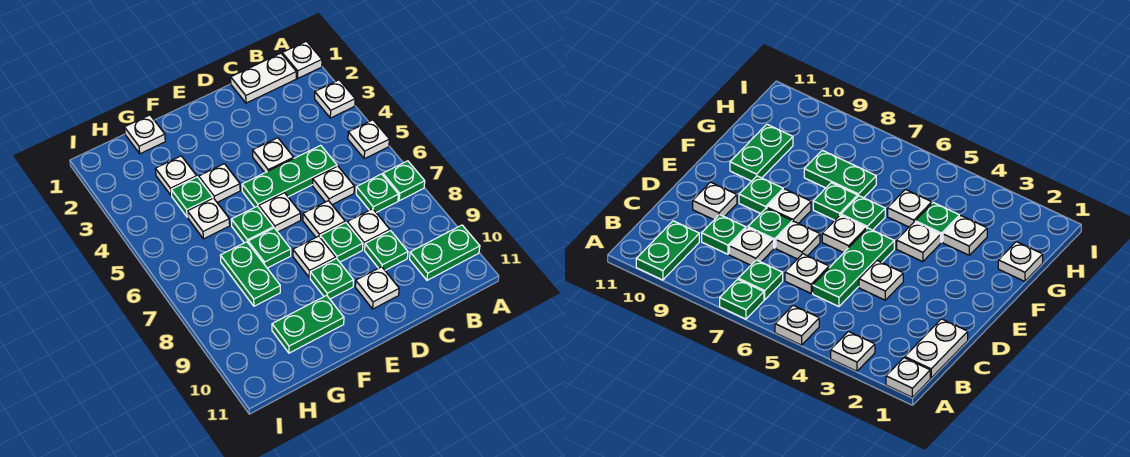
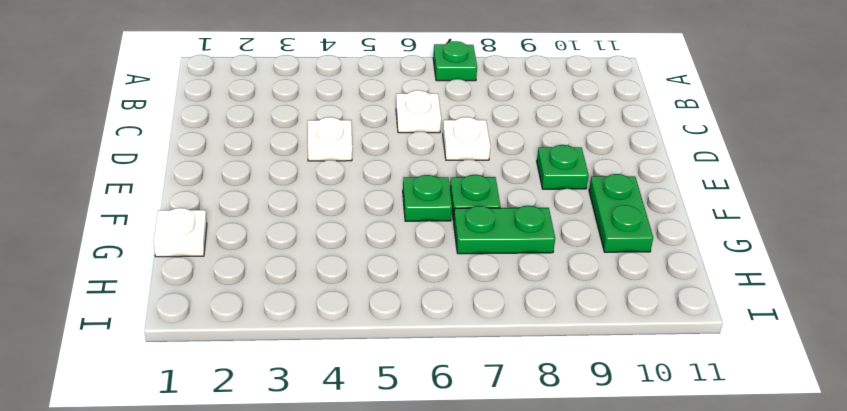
none -> white 1x1 plate [282,41,322,78]
none -> white 1x1 plate [315,80,355,118]
none -> white 1x1 plate [348,120,389,159]

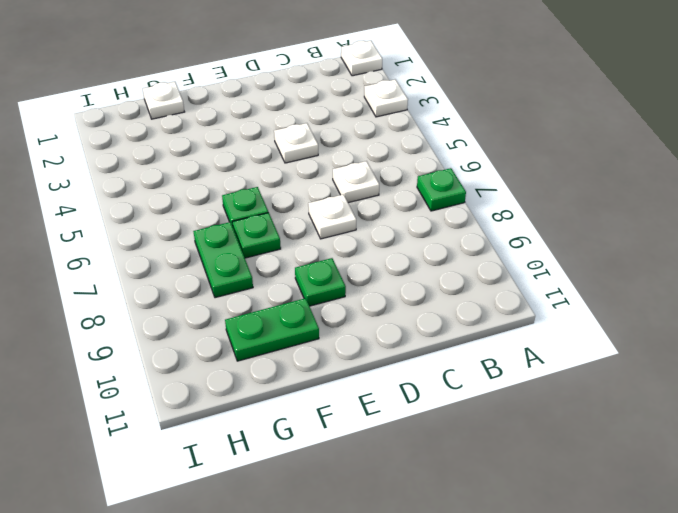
none -> white 1x1 plate [348,120,389,159]
none -> green 1x2 plate [410,225,480,280]
none -> white 1x2 plate [231,53,296,103]

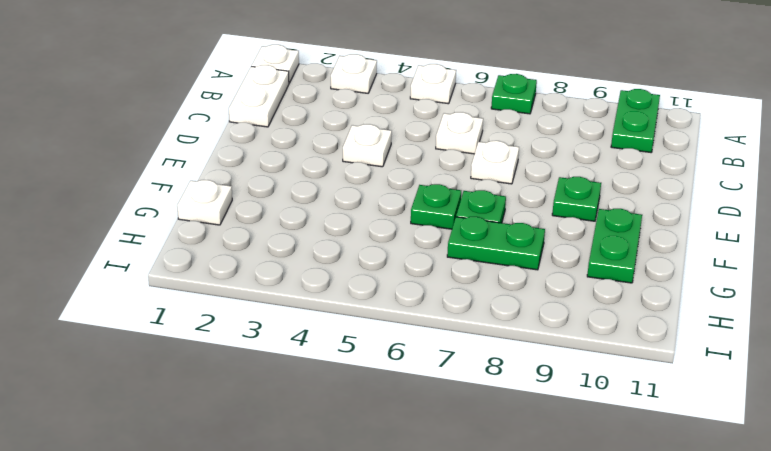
none -> green 1x1 plate [356,174,398,213]
none -> green 1x3 plate [242,145,337,207]
none -> white 1x1 plate [347,209,390,250]

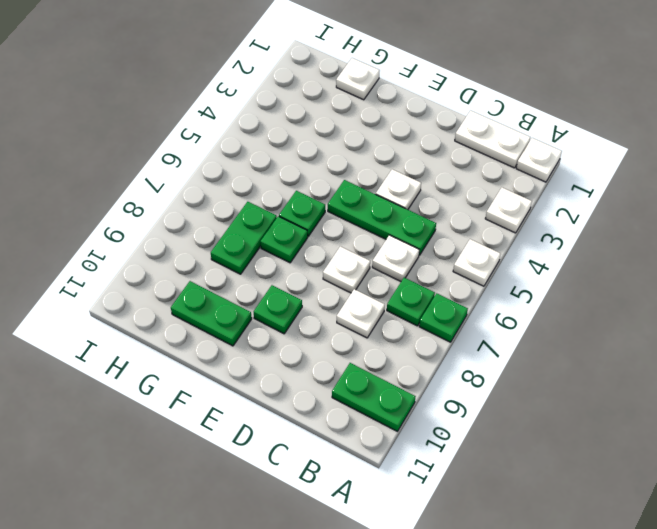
none -> green 1x1 plate [365,231,408,270]
none -> green 1x1 plate [320,223,363,262]
none -> white 1x1 plate [355,267,399,309]

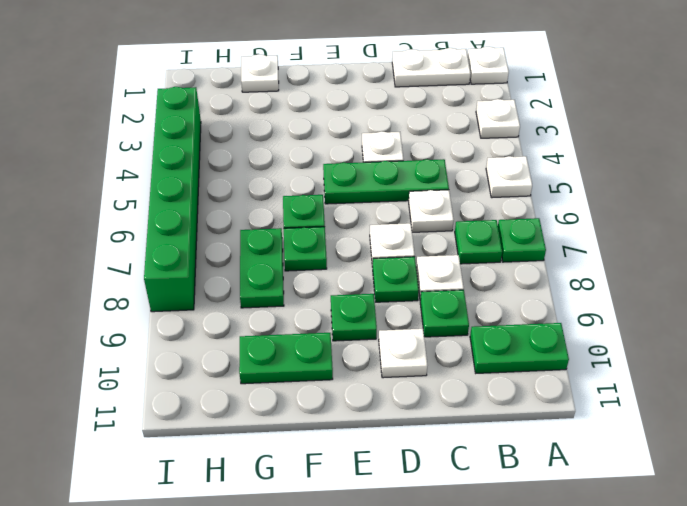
green 1x6 brick [144,87,201,312] -> none
none -> white 1x1 plate [259,193,301,232]
none -> white 1x1 plate [293,236,336,278]
none -> white 1x1 plate [199,164,240,202]

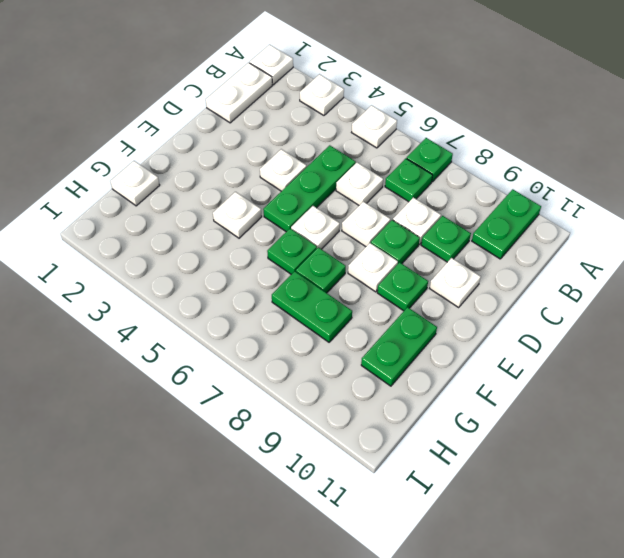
none -> white 1x1 plate [156,156,197,196]
none -> green 1x1 plate [171,177,213,217]
none -> white 1x1 plate [187,198,230,239]

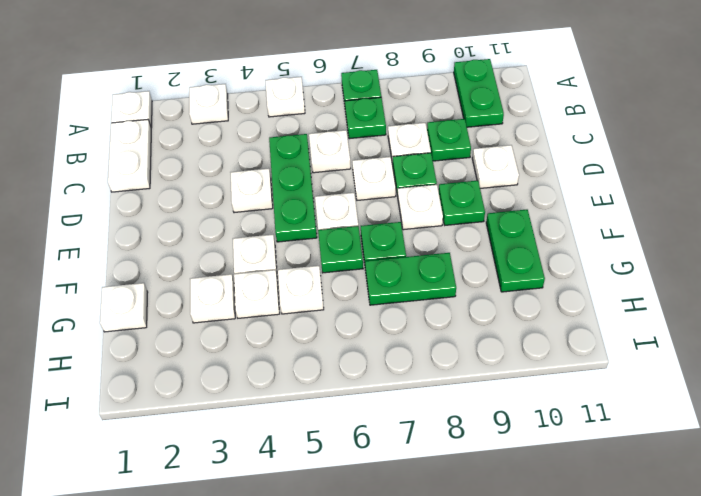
white 1x1 plate [234,270,280,318] -> green 1x1 plate [171,177,213,217]

